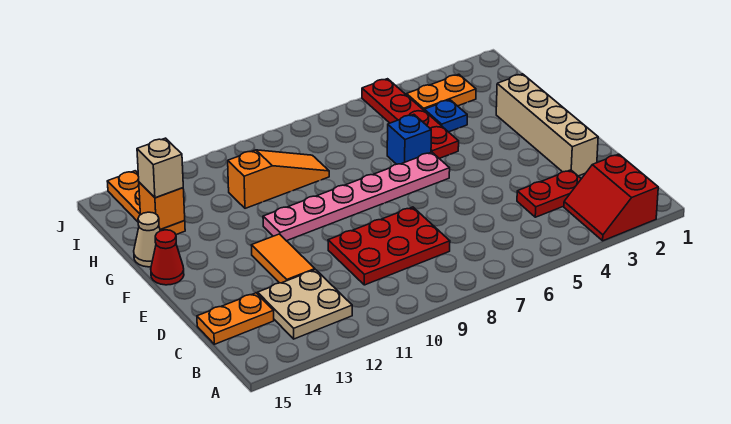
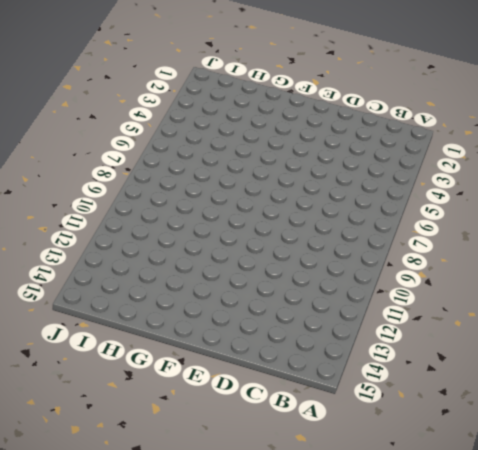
none -> red 2x2 slope [564,154,658,241]
none -> tan 2x2 plate [258,270,352,339]
none -> red 1x2 plate [517,170,581,217]

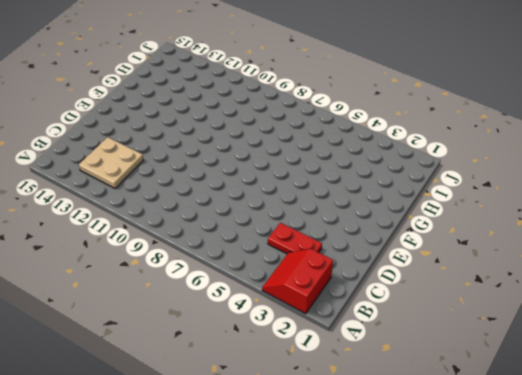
none -> red 2x3 plate [328,207,450,285]
none -> orange 1x2 plate [197,293,274,344]
none -> tan 1x4 brick [496,74,598,176]

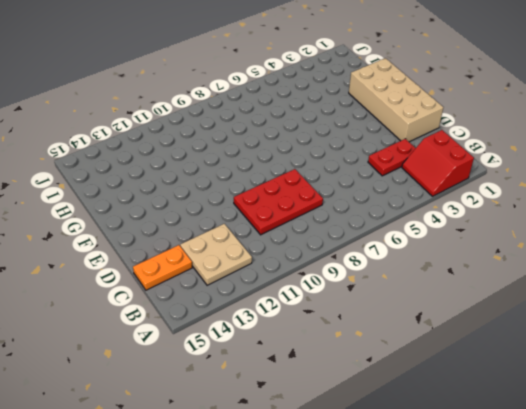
tan 2x4 brick [349,58,443,142] -> tan 1x4 brick [496,74,598,176]
none -> orange 1x2 tile [252,234,315,283]
none -> pink 1x6 plate [263,152,450,241]
none -> red 1x1 cone [151,230,184,285]

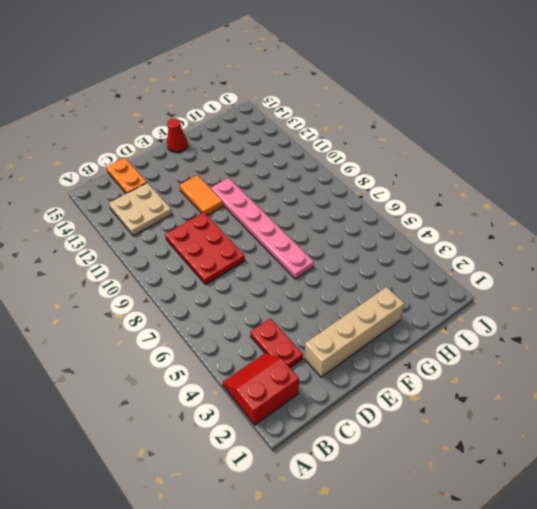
orange 1x2 tile [179,175,223,215] -> orange 1x2 tile turned to [252,234,315,283]
none -> red 1x4 plate [362,79,459,158]
none -> blue 1x1 brick [387,115,431,164]
none -> tan 1x1 cone [134,212,160,267]

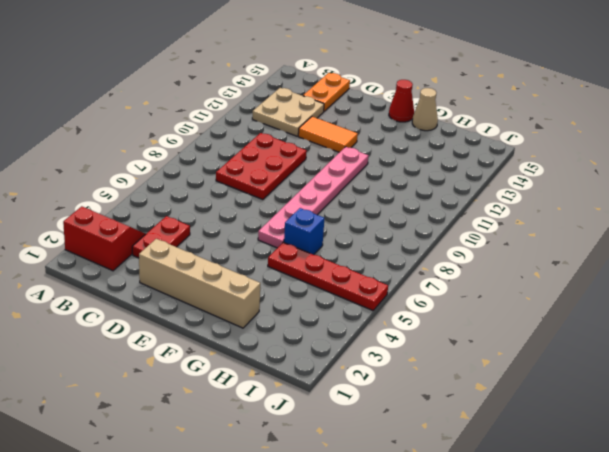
none -> blue 1x1 plate [424,100,467,132]
none -> orange 1x3 slope [228,150,329,208]
none -> orange 1x3 plate [107,171,185,235]

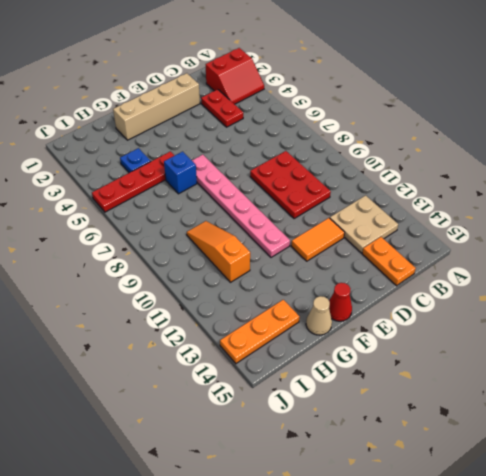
none -> orange 1x2 plate [407,74,476,110]
none -> orange 1x1 brick [139,182,185,230]
none -> tan 1x1 brick [137,138,183,198]

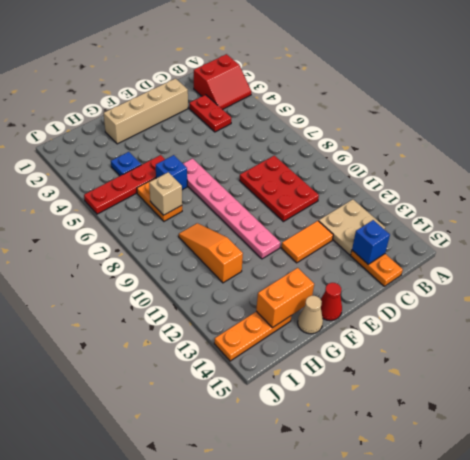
blue 1x1 brick [352,220,390,264] -> none
orange 1x2 brick [256,268,314,328] -> orange 1x1 brick [139,182,185,230]
orange 1x2 plate [137,178,182,221] -> orange 1x2 plate moved to [407,74,476,110]
tan 1x1 brick [149,172,182,215] -> tan 1x1 brick moved to [137,138,183,198]

